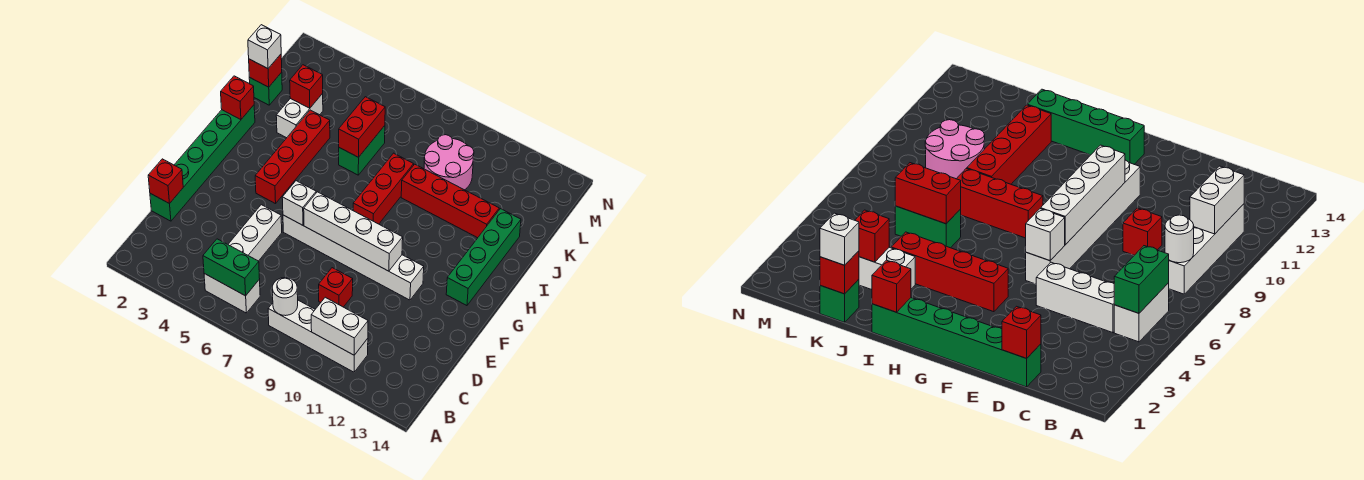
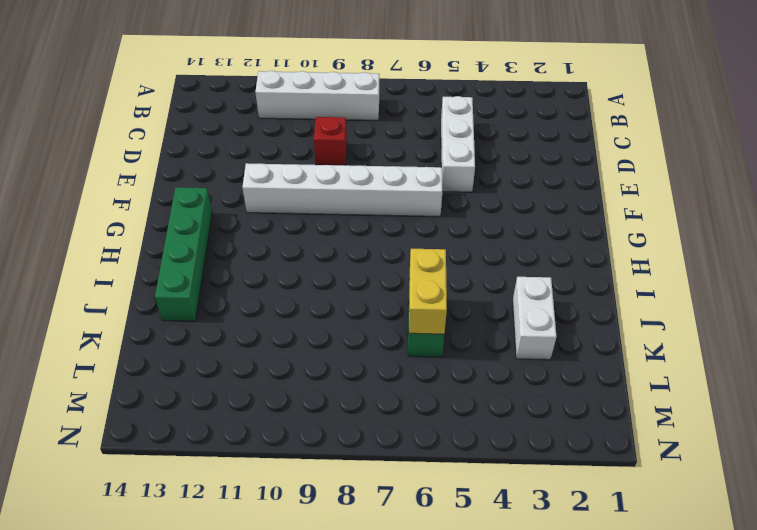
yellow 1x2 brick [409,249,447,334] -> red 1x2 brick [339,97,385,157]
none -> white 1x2 brick [204,274,260,313]
none -> green 1x6 brick [150,105,255,221]
none -> red 1x4 brick [255,110,330,204]

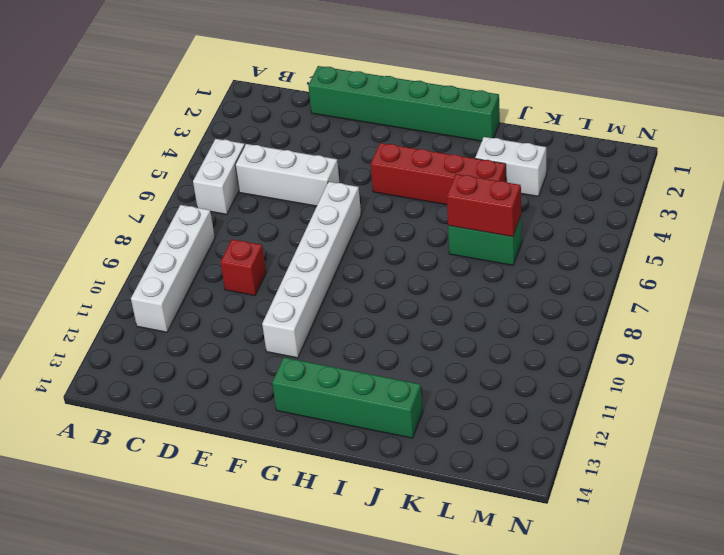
none -> red 1x3 brick [353,153,414,224]
none -> red 1x4 brick [401,164,499,238]
none -> green 1x1 brick [249,72,282,105]

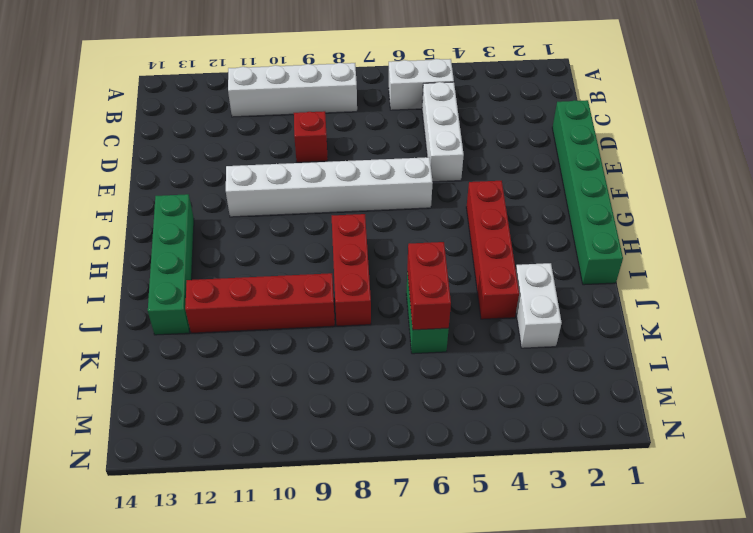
none -> green 1x1 brick [249,72,282,105]
none -> pink 2x2 round brick [424,135,474,190]
none -> green 1x2 brick [203,239,260,296]

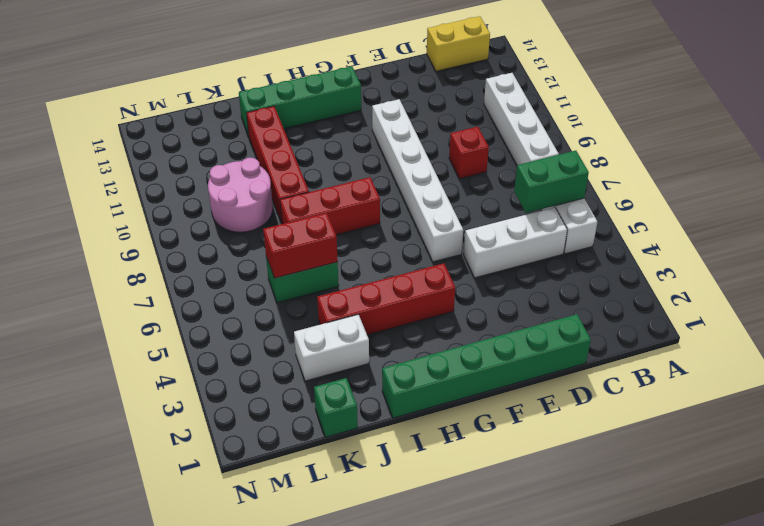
green 1x2 brick [514,151,589,213] -> green 1x2 brick turned to [203,239,260,296]
yellow 1x2 brick [427,16,490,71] -> none
none -> white 1x1 round brick [272,278,298,316]
none -> white 1x2 brick [311,297,368,355]
none -> red 1x1 brick [148,159,183,204]

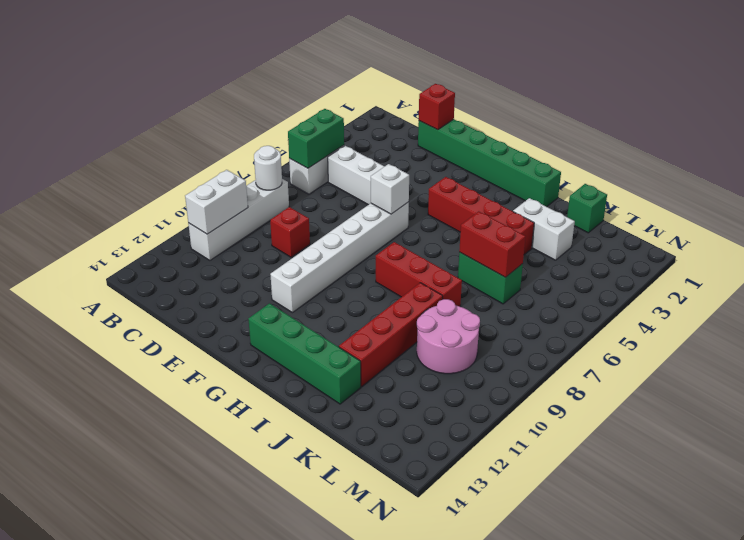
none -> white 1x4 brick [304,192,403,271]
none -> red 1x1 brick [221,76,254,120]
none -> red 1x1 brick [249,54,282,87]

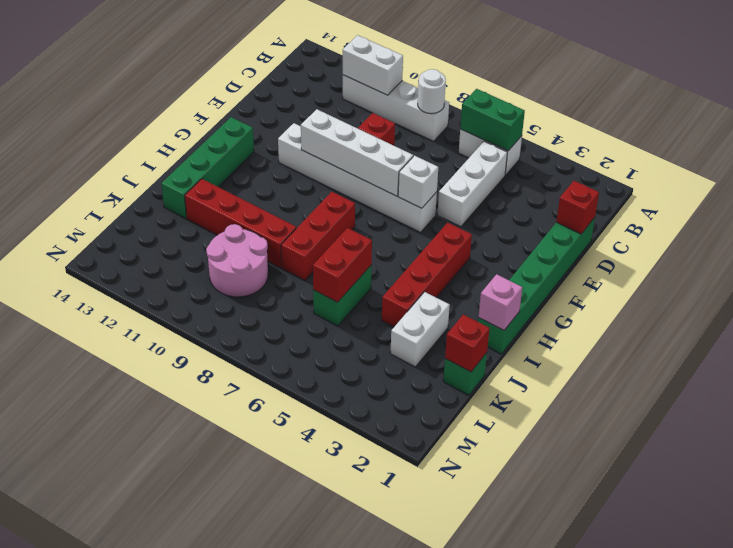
pink 1x1 brick [478,274,522,330] -> red 1x1 brick [221,76,254,120]
none -> red 1x1 brick [290,65,323,108]
none -> white 1x1 brick [248,25,281,69]

